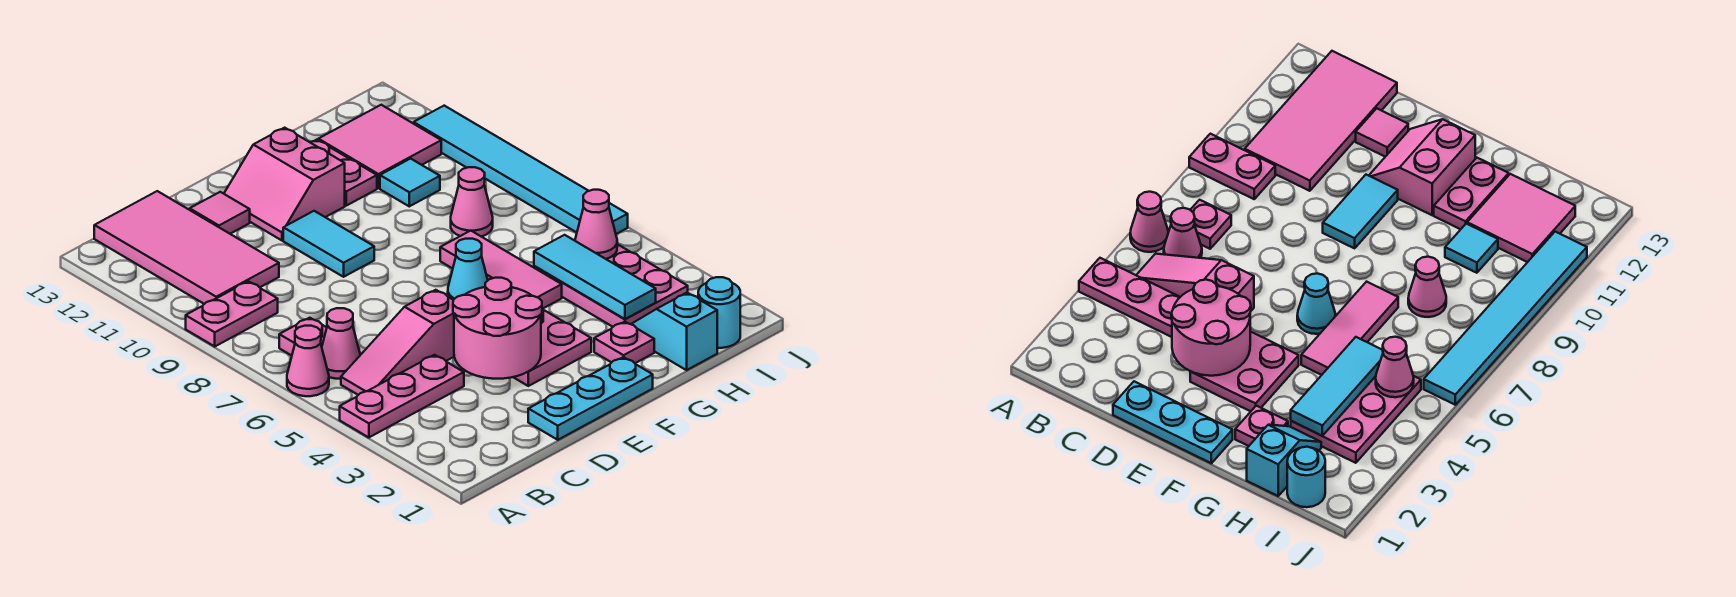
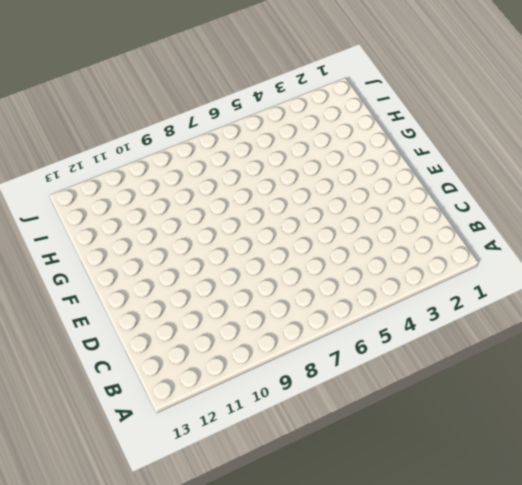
none -> pink 1x3 plate [340,355,464,438]
none -> pink 1x1 cone [287,326,329,396]
none -> pink 1x2 plate [186,281,278,346]

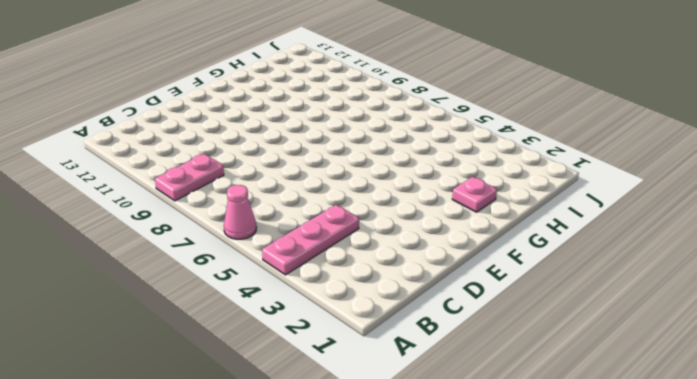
none -> pink 1x3 slope [341,290,454,395]
none -> pink 1x1 cone [322,308,360,379]
none -> pink 1x1 plate [279,318,327,356]

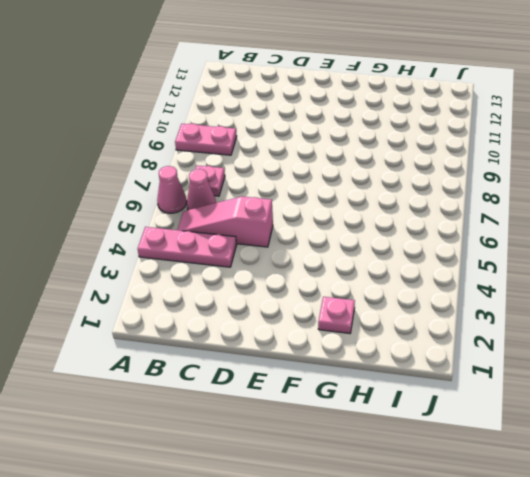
none -> pink 2x4 tile [94,191,279,304]
none -> cyan 1x3 plate [528,357,653,440]
none -> pink 1x1 tile [190,192,250,234]

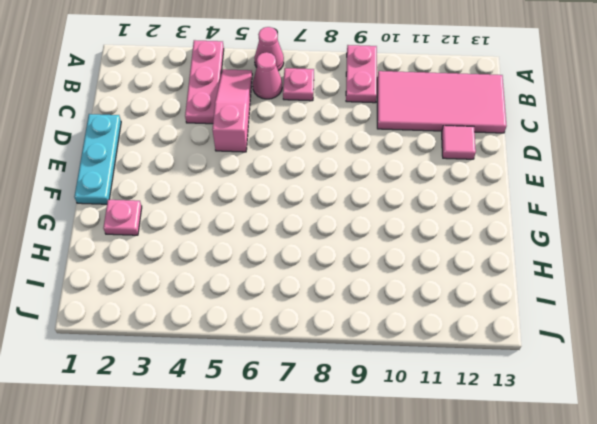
none -> pink 2x2 plate [514,309,591,386]
none -> cyan 1x2 tile [283,211,374,277]
none -> pink 2x2 slope [224,128,345,240]

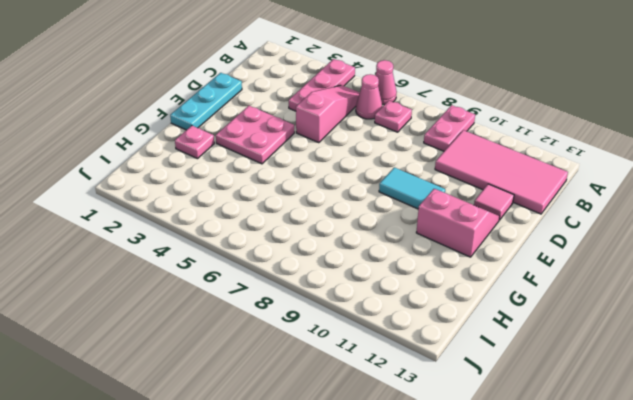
none -> cyan 1x1 cone [448,239,488,300]
none -> pink 1x3 tile [440,231,562,309]
none -> pink 1x2 plate [310,140,377,206]

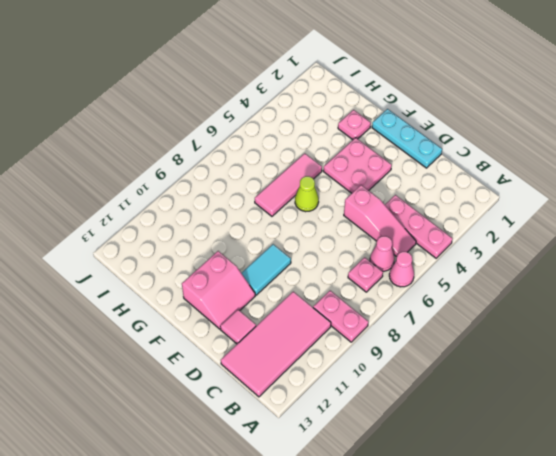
lime 1x1 cone [295,176,319,212] -> cyan 1x1 cone [448,239,488,300]
none -> pink 1x2 plate [310,140,377,206]
none -> cyan 1x2 slope [631,292,717,370]
none -> pink 2x3 plate [534,244,688,327]

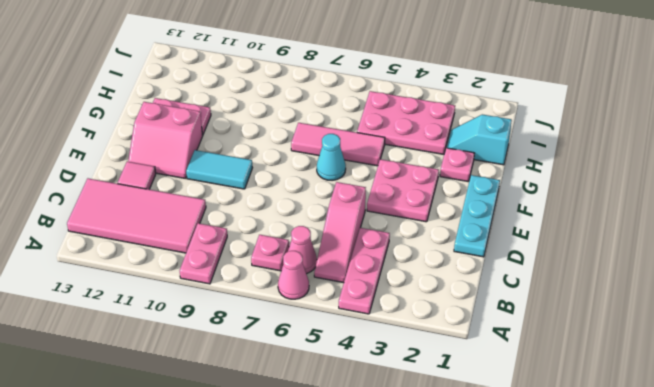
none -> pink 1x1 cone [451,167,493,237]
none -> cyan 1x1 tile [380,159,440,206]
none -> pink 2x2 tile [318,105,441,188]

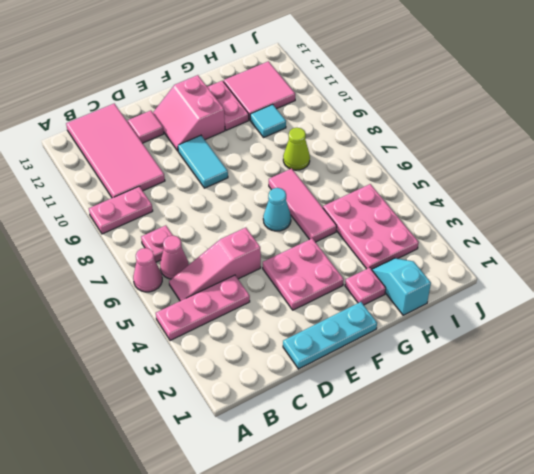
lime 1x1 cone [283,128,310,170] -> pink 1x1 cone [451,167,493,237]
none -> cyan 1x1 round brick [698,277,740,348]
none -> cyan 1x6 tile [414,106,628,234]
none -> pink 2x2 round brick [453,278,542,379]

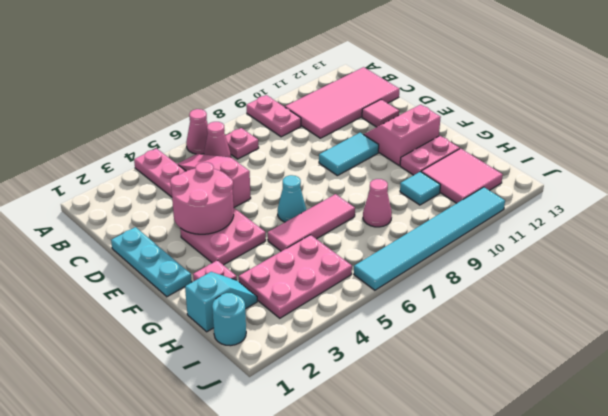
none -> cyan 1x3 tile [534,235,656,319]
none -> pink 1x1 cone [575,190,617,259]

